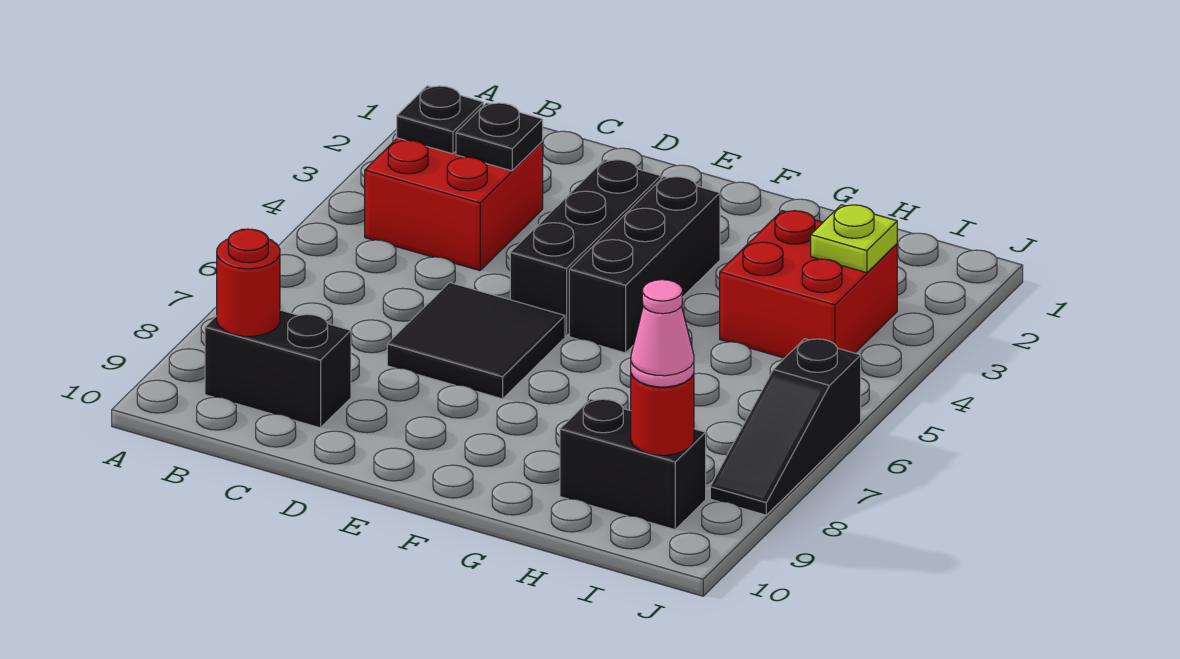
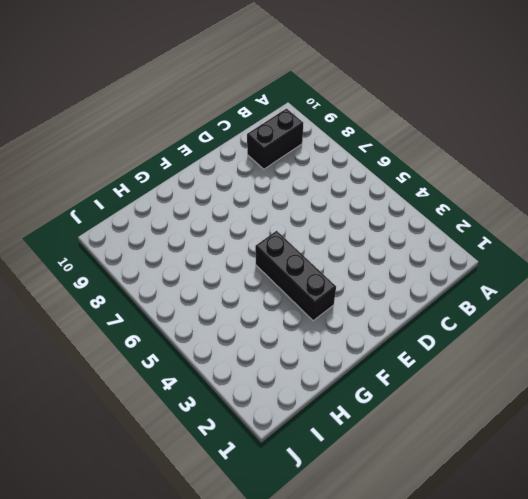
none -> red 2x2 brick [365,138,543,271]
none -> black 2x2 tile [387,282,565,399]
none -> black 1x3 brick [510,160,661,336]

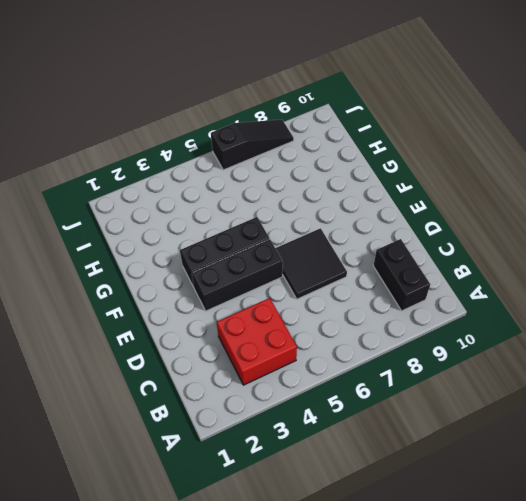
none -> red 2x2 brick [720,211,897,358]
none -> black 1x2 brick [560,399,706,530]
none -> black 1x1 plate [397,86,483,154]

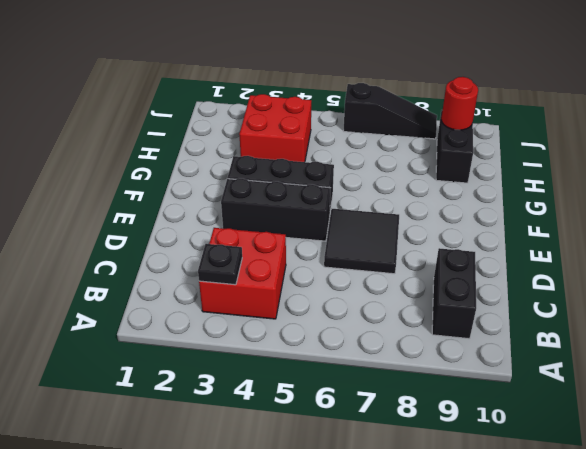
none -> red 1x1 round brick [217,229,280,336]
none -> black 1x1 plate [456,103,543,171]
none -> lime 1x1 plate [811,205,897,273]

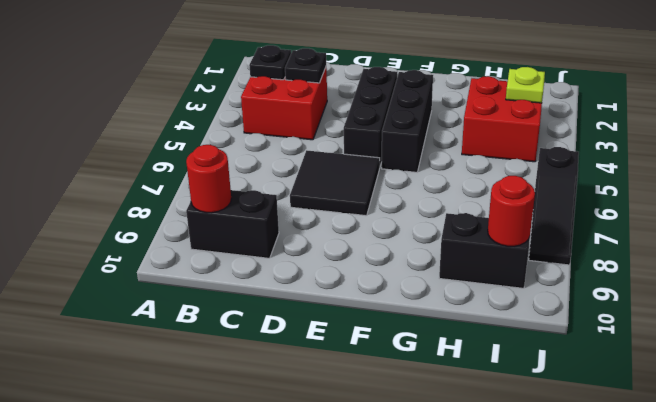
none -> pink 1x1 cone [631,280,694,387]

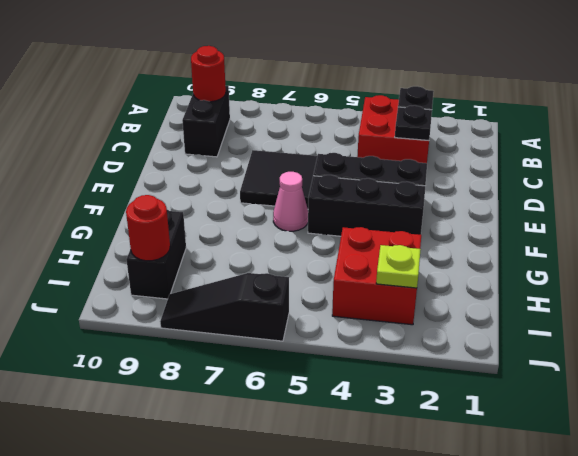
pink 1x1 cone [273,172,308,231] -> pink 1x1 cone moved to [631,280,694,387]

